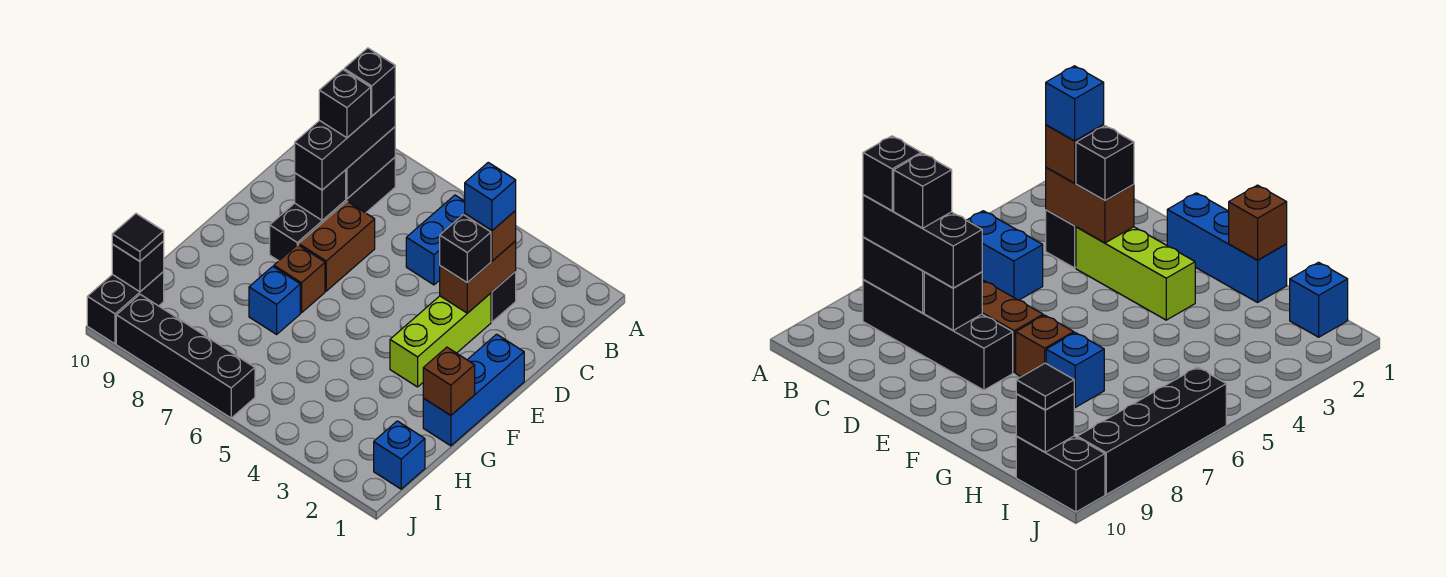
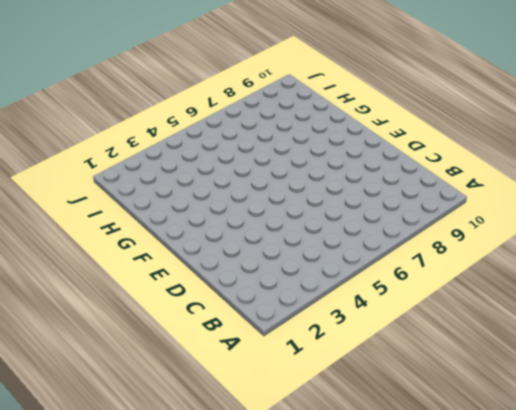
none -> blue 1x2 brick [406,195,465,285]
none -> black 1x4 brick [270,157,395,261]
none -> black 1x1 brick [491,272,516,322]

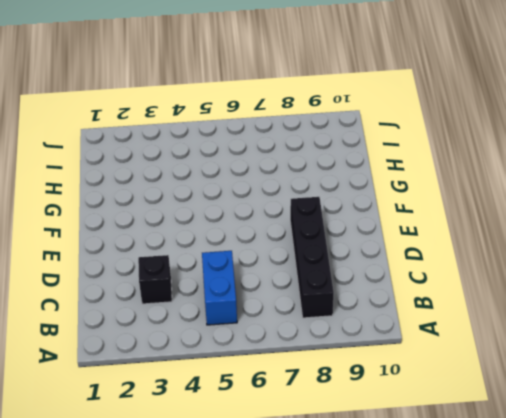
none -> lime 1x3 brick [390,293,491,387]
none -> brown 1x2 brick [299,201,375,291]
none -> blue 1x3 brick [423,334,524,446]

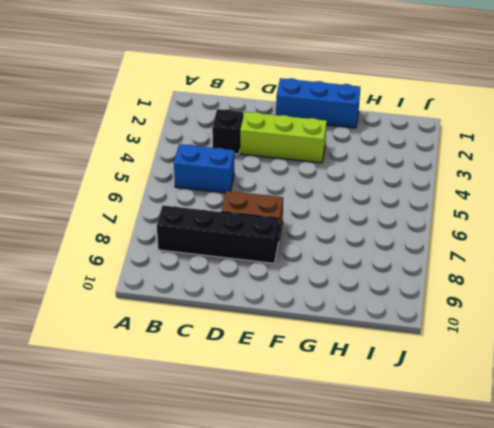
none -> brown 1x1 brick [274,245,325,313]
none -> blue 1x1 brick [249,266,300,334]
none -> blue 1x1 brick [374,421,425,489]

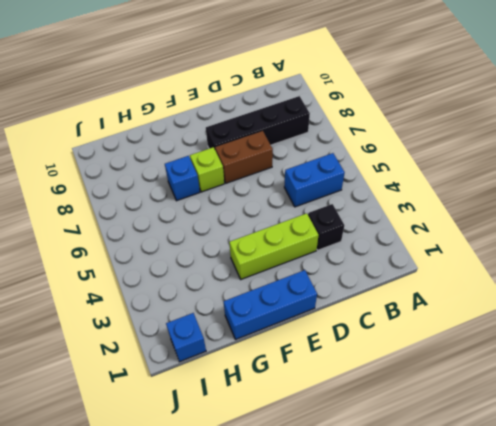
lime 1x1 brick [190,147,224,192] -> brown 1x1 brick [274,245,325,313]
none -> black 1x2 brick [87,272,164,344]
none -> black 1x4 brick [116,294,255,418]
none -> black 1x2 brick [346,127,395,199]

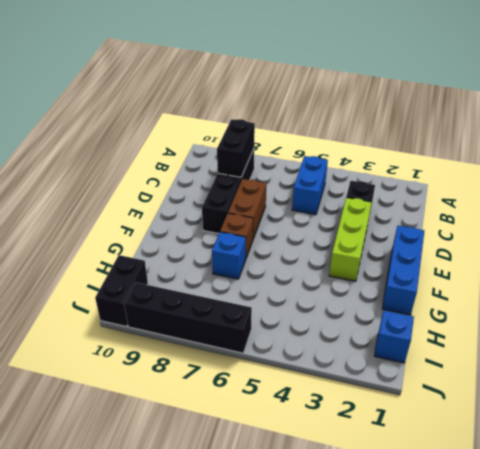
none -> brown 1x2 brick [440,241,516,313]
none -> black 1x1 brick [295,170,346,220]
none -> brown 1x1 brick [423,347,475,415]

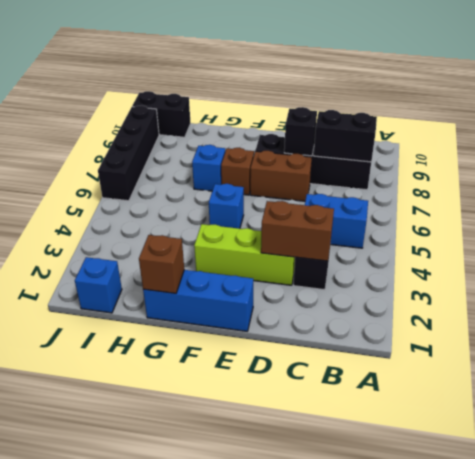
blue 1x1 brick [209,184,244,229] -> blue 1x1 brick moved to [465,162,516,230]
none -> black 1x1 brick [112,241,164,292]
none -> black 1x3 brick [295,97,395,190]
none -> brown 1x1 brick [465,211,516,261]

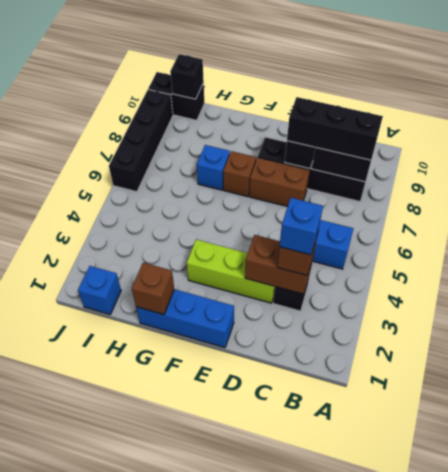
none -> black 1x1 brick [440,215,491,283]
none -> black 1x1 tile [112,214,164,261]
none -> black 1x1 brick [344,48,395,116]

